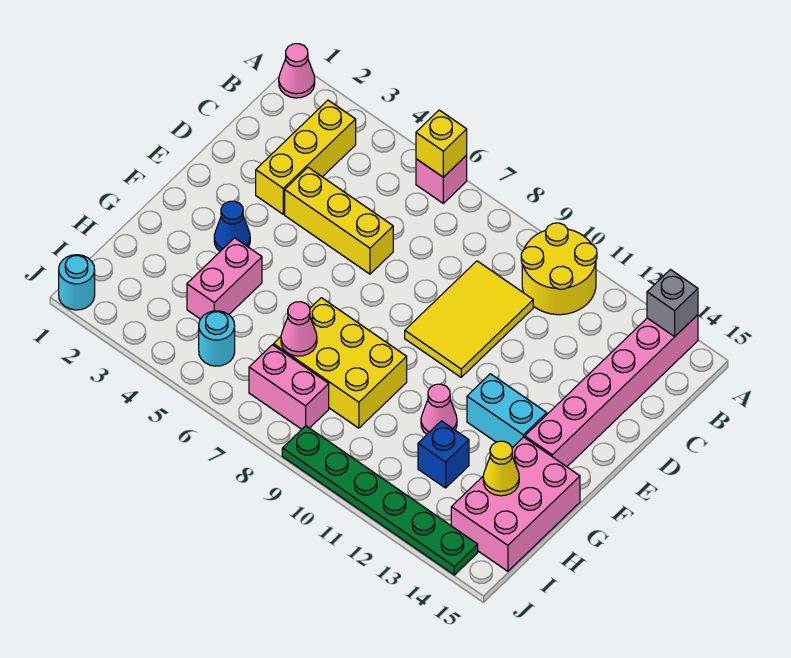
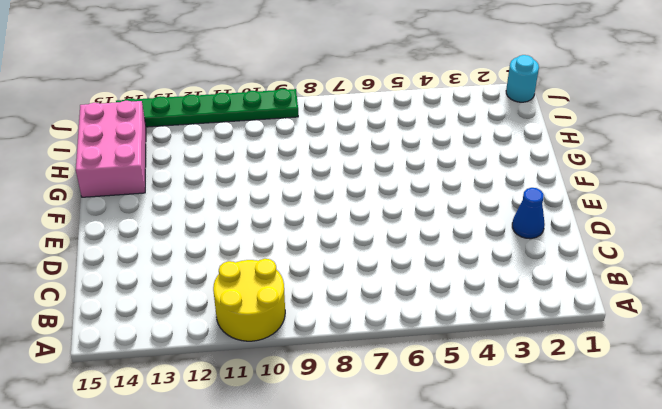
blue 1x1 cone [512,188,545,239] -> blue 1x1 cone moved to [214,201,250,251]
none -> pink 1x1 cone [279,44,315,98]
none -> pink 1x1 brick [416,155,467,203]
none -> pink 1x6 brick [525,315,698,467]

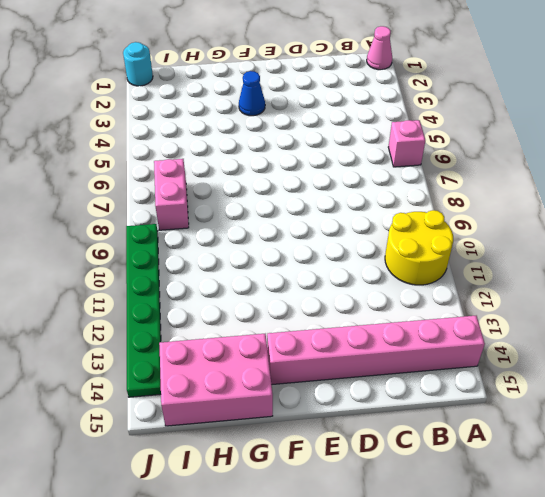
none -> yellow 1x3 brick [256,100,356,214]
none -> yellow 2x3 tile [405,261,533,377]
none -> yellow 1x3 brick [285,167,393,274]

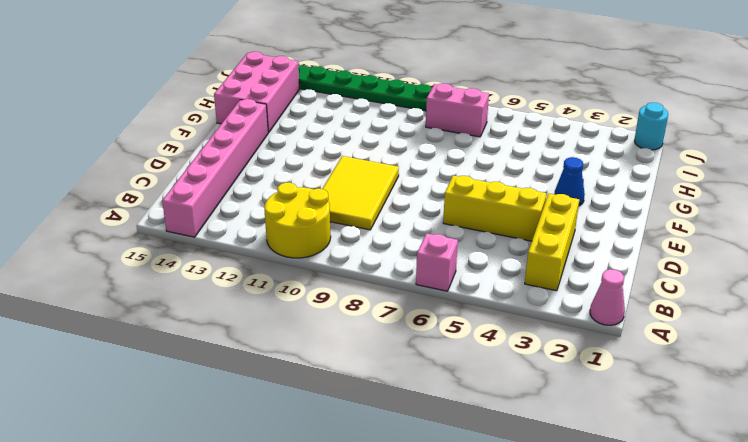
none -> cyan 1x2 brick [467,374,547,448]
none -> pink 1x2 brick [187,238,262,319]
none -> yellow 2x3 brick [274,298,407,428]

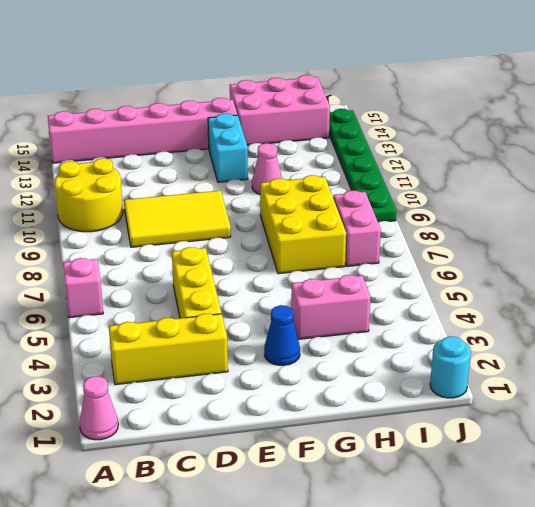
none -> blue 1x1 brick [418,421,469,488]
none -> cyan 1x1 round brick [199,311,235,366]
none -> yellow 1x1 brick [416,110,467,177]

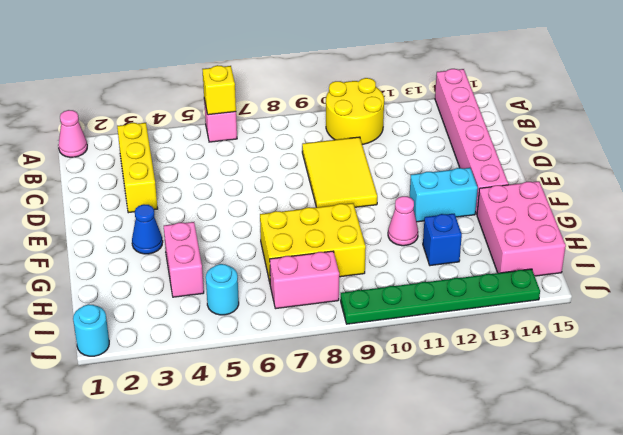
none -> yellow 1x3 brick [285,167,393,274]
none -> grey 1x1 brick [647,270,698,337]
none -> pink 1x1 cone [281,302,317,356]

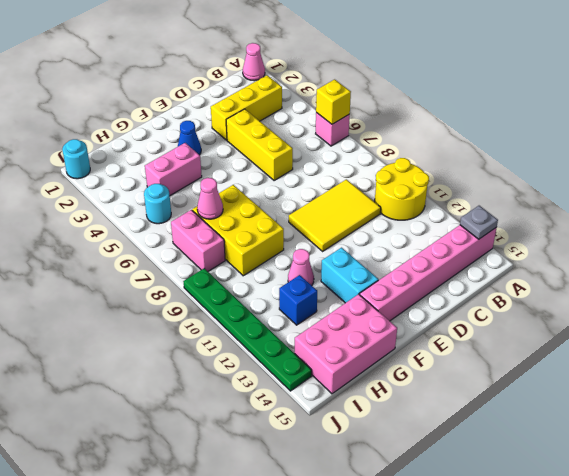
grey 1x1 plate [460,206,498,239] -> grey 1x1 brick [647,270,698,337]
none -> yellow 1x1 cone [483,441,519,496]

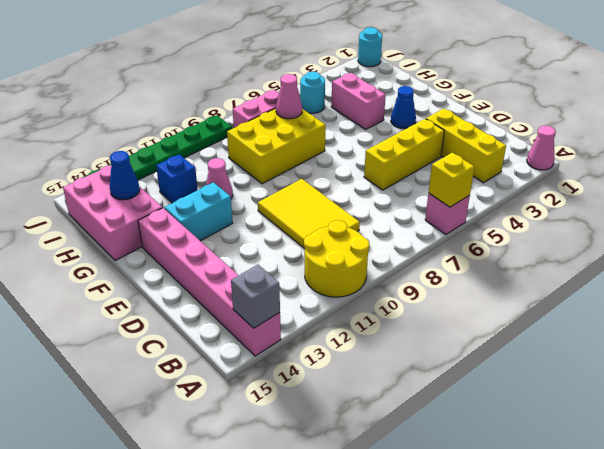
blue 1x1 cone [110,151,140,200] -> yellow 1x1 cone [483,441,519,496]

